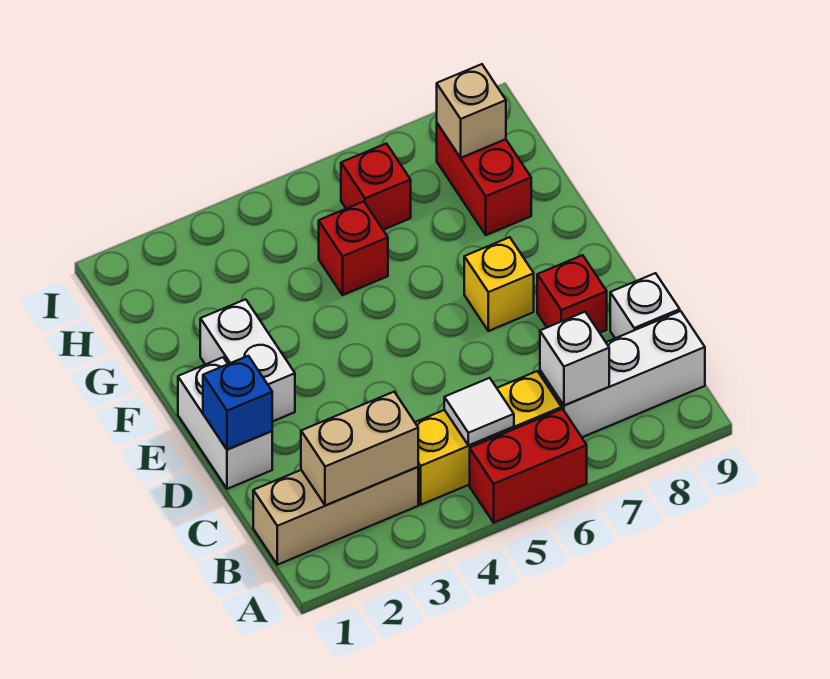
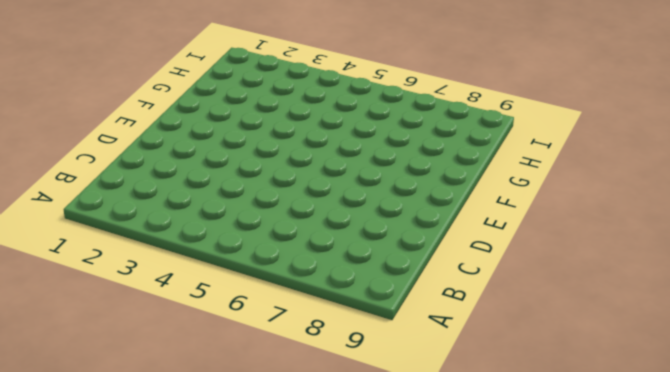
none -> red 1x2 brick [470,409,587,523]
none -> tan 1x3 brick [253,467,418,565]
none -> yellow 1x3 brick [415,371,562,505]

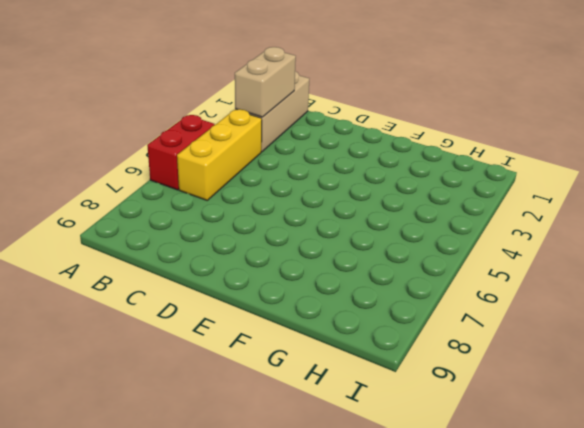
none -> white 1x3 brick [540,311,705,437]
none -> white 1x1 brick [610,273,680,338]
none -> white 1x2 brick [178,357,272,489]

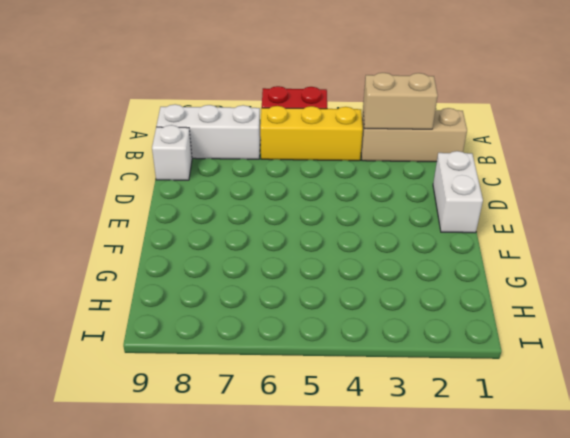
none -> red 1x1 brick [537,255,607,333]
none -> white 1x2 brick [200,299,295,422]
none -> yellow 1x1 brick [464,237,534,331]

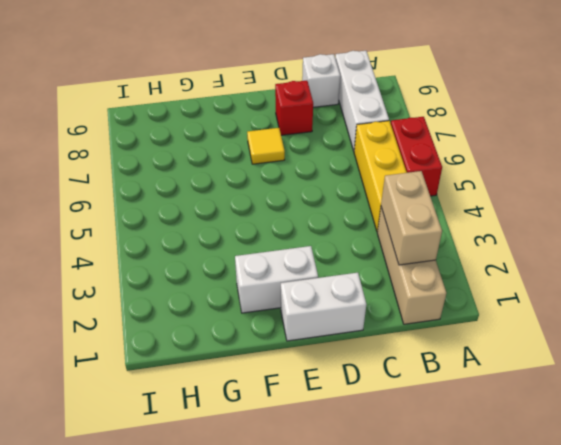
yellow 1x1 tile [247,128,285,164] -> yellow 1x1 brick [464,237,534,331]
none -> red 1x1 brick [319,201,388,295]
none -> red 1x2 brick [437,123,531,235]
none -> red 1x1 brick [341,144,411,230]

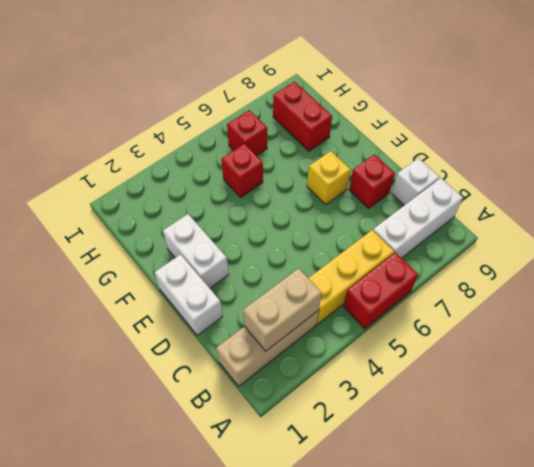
none -> white 1x1 tile [444,378,514,445]
none -> white 1x1 brick [540,312,609,406]
none -> blue 1x1 brick [203,356,272,450]

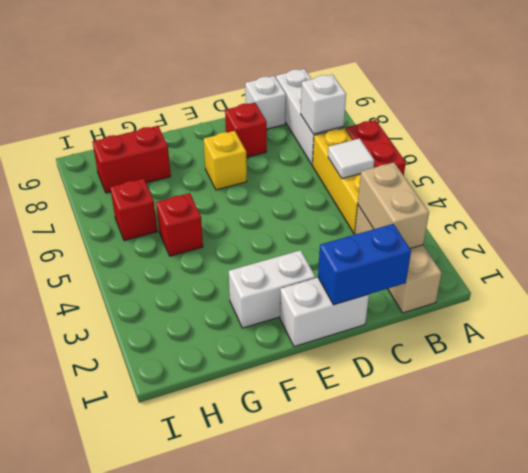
blue 1x2 brick [318,224,411,305] -> blue 1x1 brick [203,356,272,450]
none -> tan 1x1 brick [437,64,506,158]

